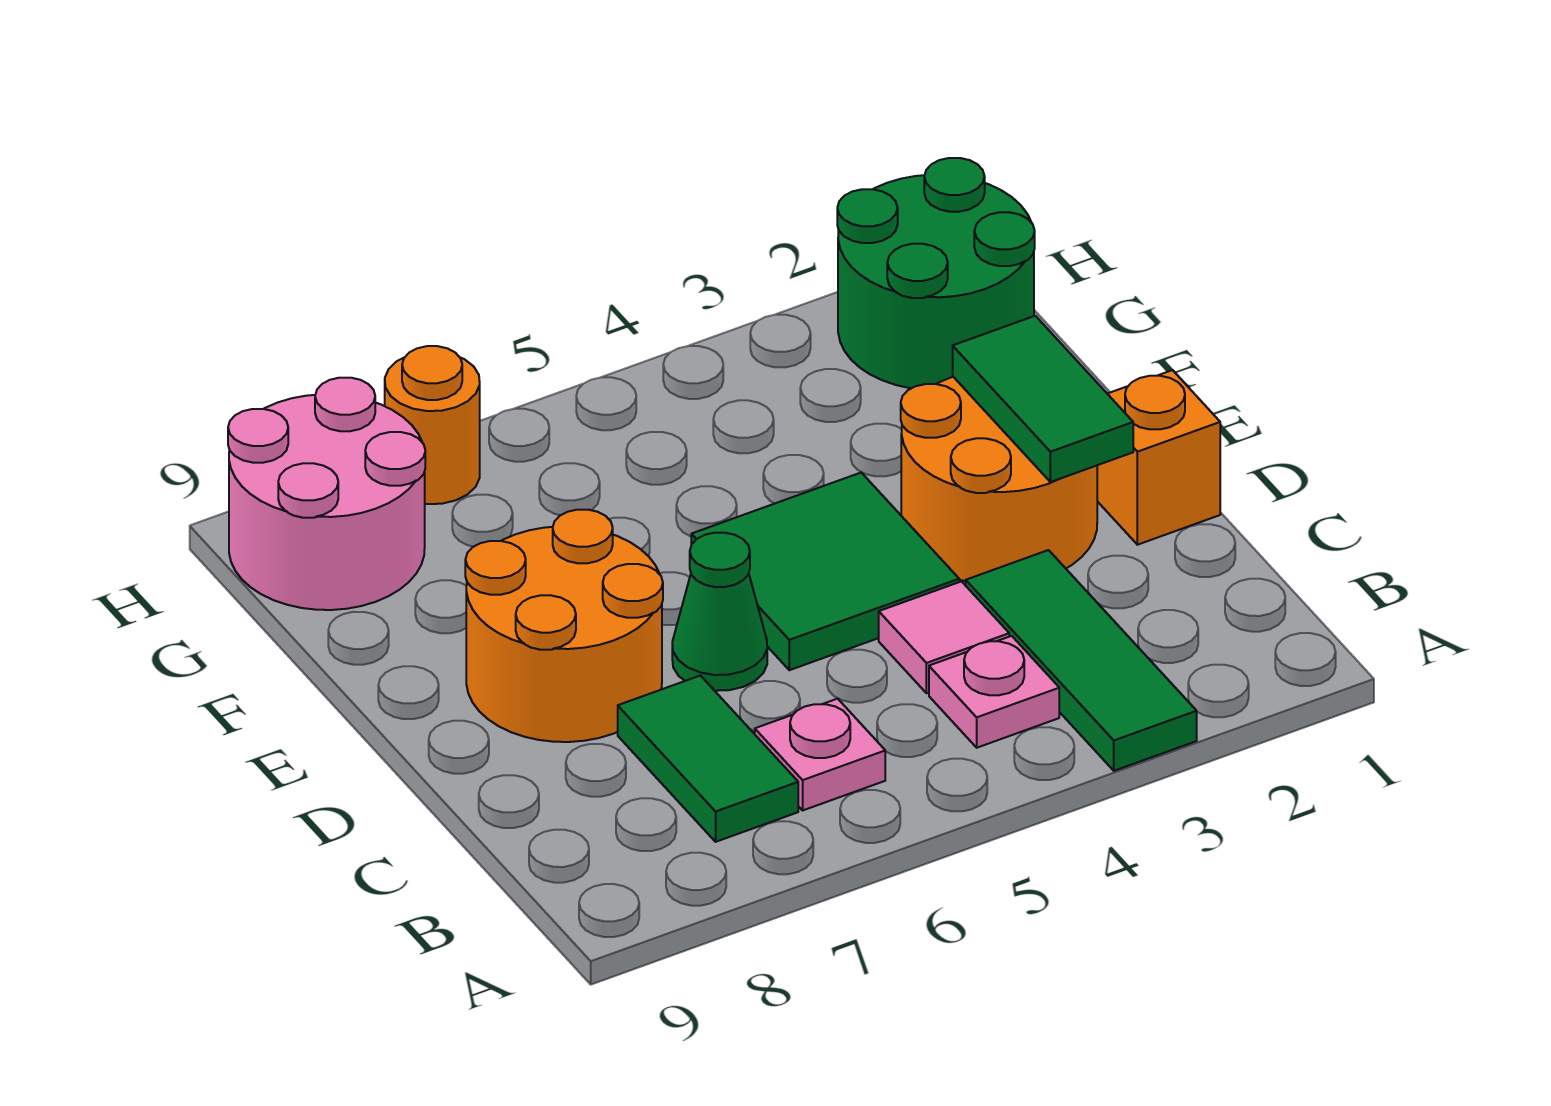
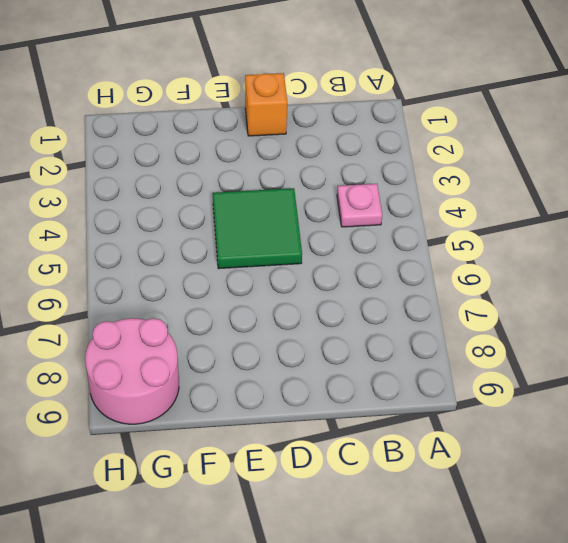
none -> green 1x3 tile [966,550,1197,771]
none -> pink 1x1 plate [755,699,885,810]
none -> green 1x2 tile [618,676,798,842]

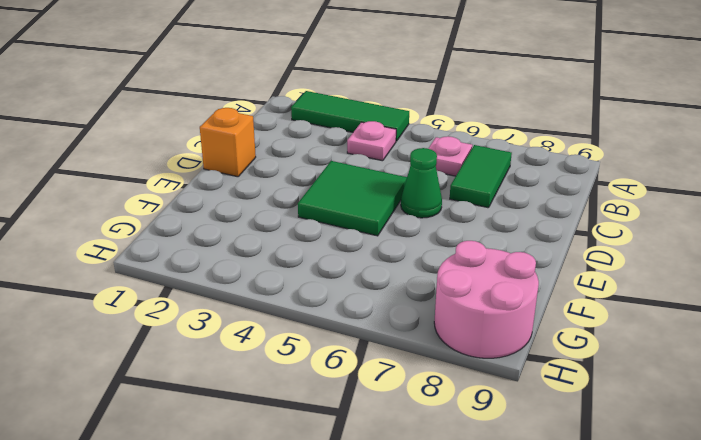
green 1x3 tile [291,91,409,141] -> green 1x3 tile turned to [966,550,1197,771]
none -> pink 1x1 tile [879,581,1009,693]
none -> orange 2x2 round brick [901,377,1097,581]
none -> orange 2x2 round brick [465,510,663,742]

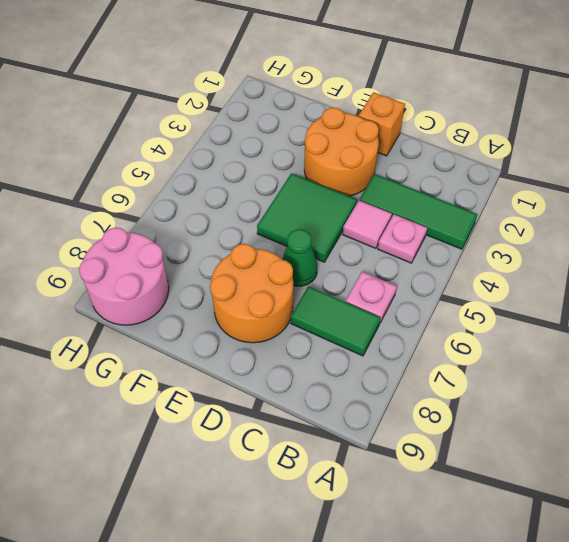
none -> green 2x2 round brick [837,158,1035,388]
none -> orange 1x1 round brick [385,346,480,504]
none -> green 1x2 tile [953,316,1133,482]

